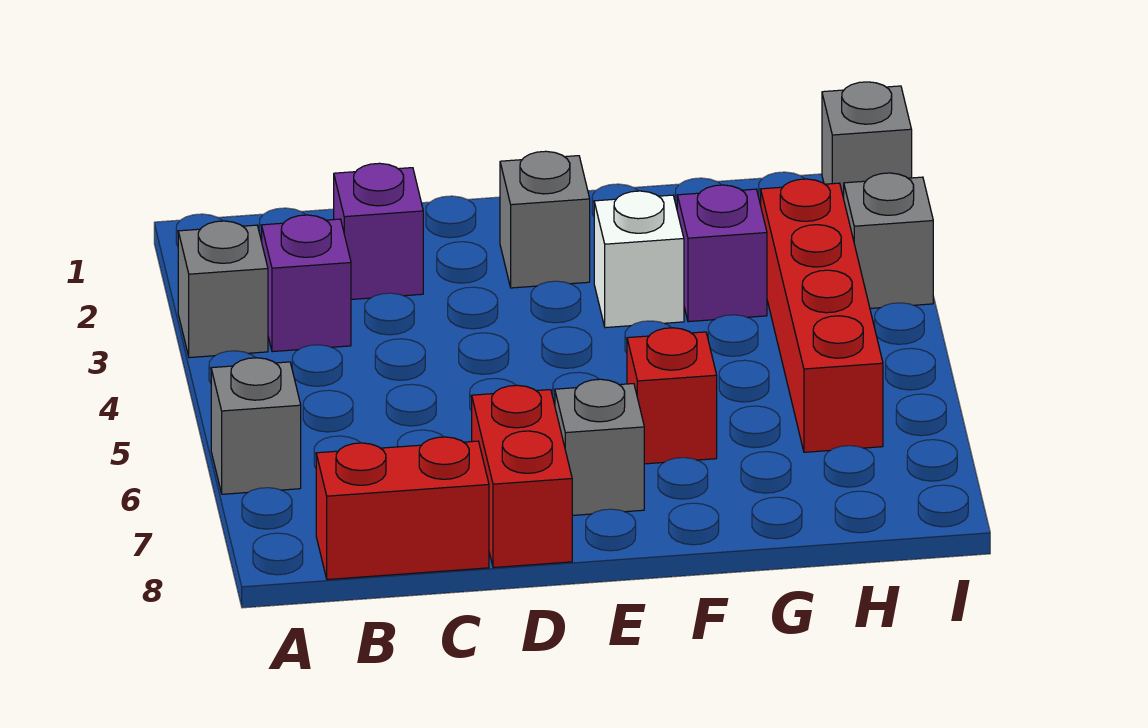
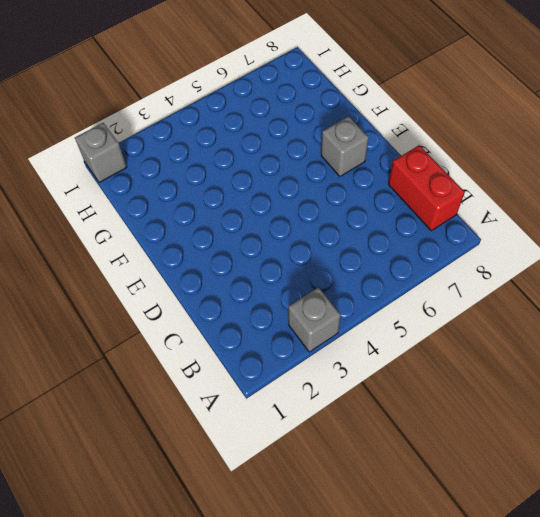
none -> grey 1x1 brick [211,358,301,494]
none -> purple 1x1 brick [262,215,351,352]
none -> purple 1x1 brick [334,163,423,299]

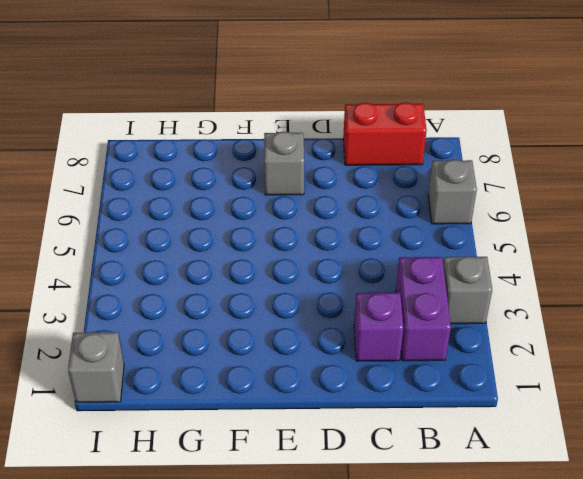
purple 1x2 brick [396,257,451,361] -> purple 1x1 brick [262,215,351,352]
none -> red 1x2 brick [472,385,572,568]
none -> grey 1x1 brick [500,151,590,288]
none -> white 1x1 brick [594,191,684,328]

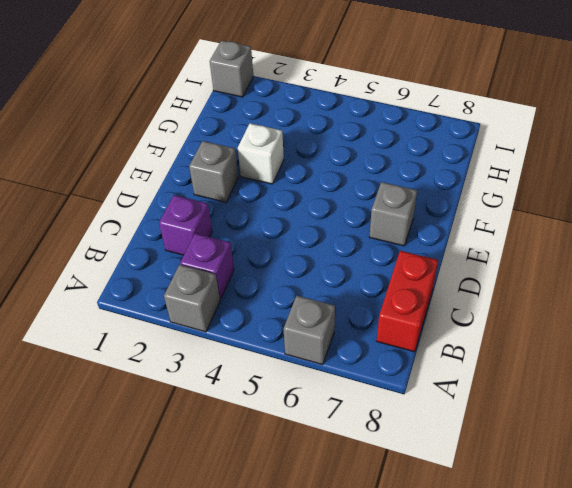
none -> red 1x2 brick [472,385,572,568]
none -> red 1x1 brick [627,328,717,464]
none -> purple 1x1 brick [677,185,767,322]

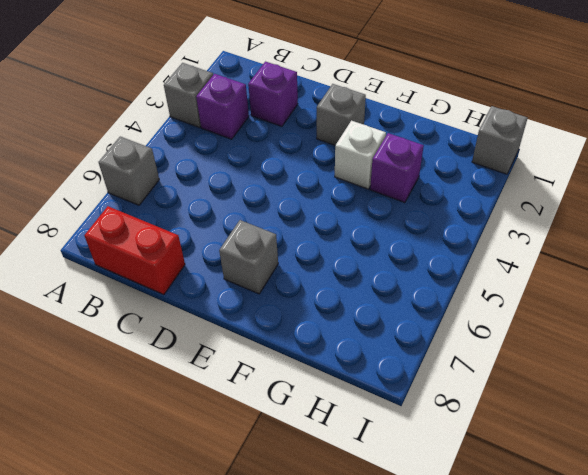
none -> red 1x2 brick [472,385,572,568]
none -> red 1x1 brick [627,328,717,464]
none -> red 1x4 brick [761,179,883,452]

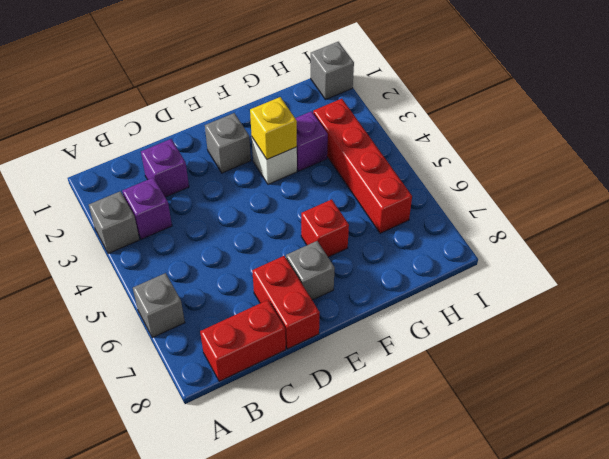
yellow 1x1 brick [250,97,297,159] -> none
none -> grey 1x1 brick [844,173,933,308]

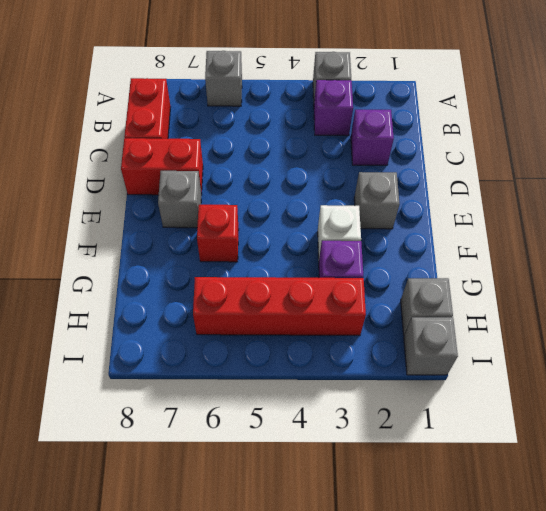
grey 1x1 brick [401,278,453,336] -> grey 1x1 brick moved to [844,173,933,308]

